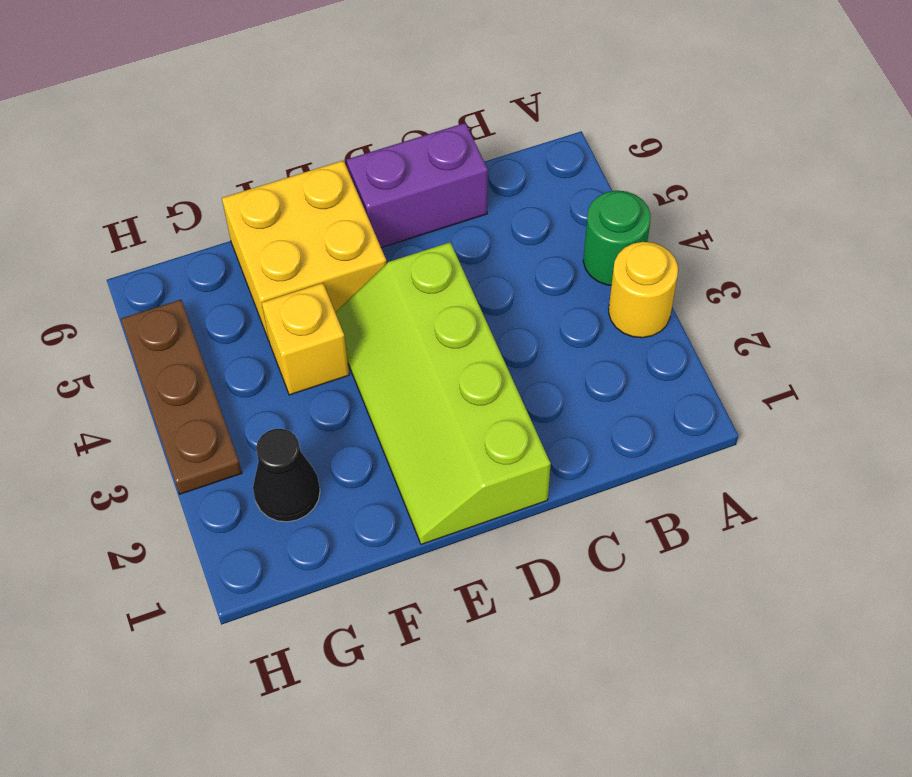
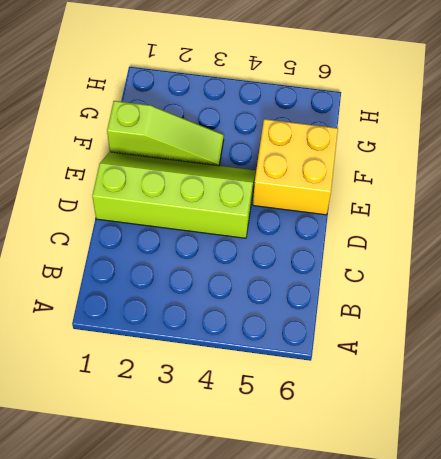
lime 1x3 slope [107,101,224,166] -> none
none -> yellow 1x1 round brick [609,242,678,338]
none -> green 1x1 round brick [583,191,651,285]

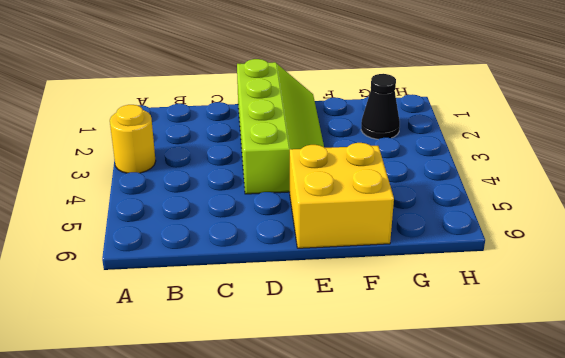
none -> green 1x1 round brick [583,191,651,285]
none -> purple 1x2 brick [347,123,488,248]

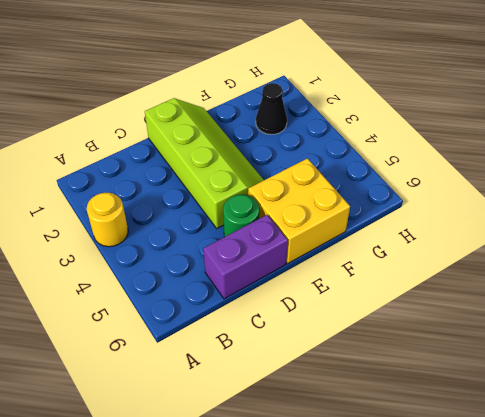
green 1x1 round brick [223,195,259,237] -> green 1x1 round brick moved to [583,191,651,285]
none -> yellow 1x1 brick [262,283,349,395]
none -> brown 1x3 plate [121,300,242,494]

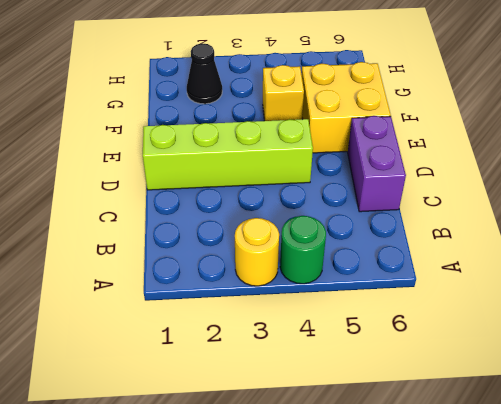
none -> brown 1x3 plate [121,300,242,494]

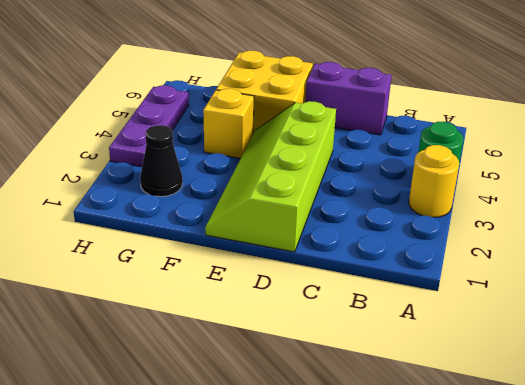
purple 1x3 plate [109,85,189,167] -> brown 1x3 plate [121,300,242,494]

